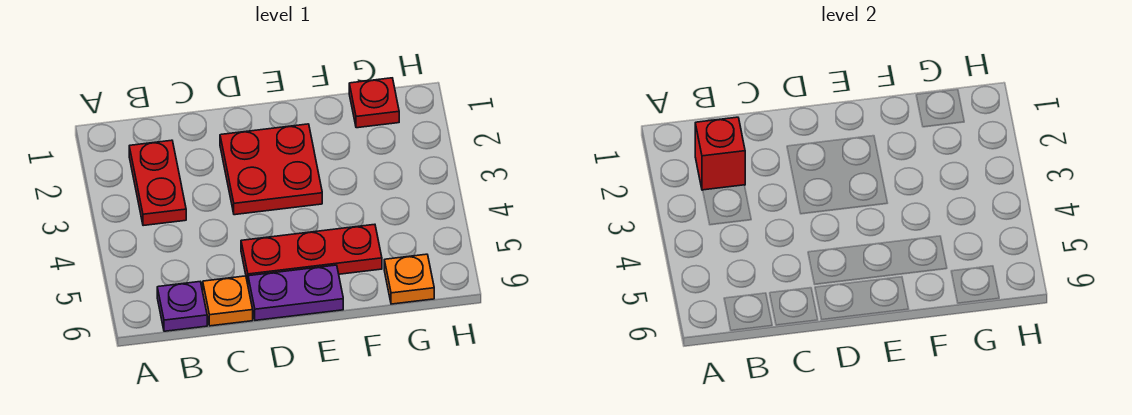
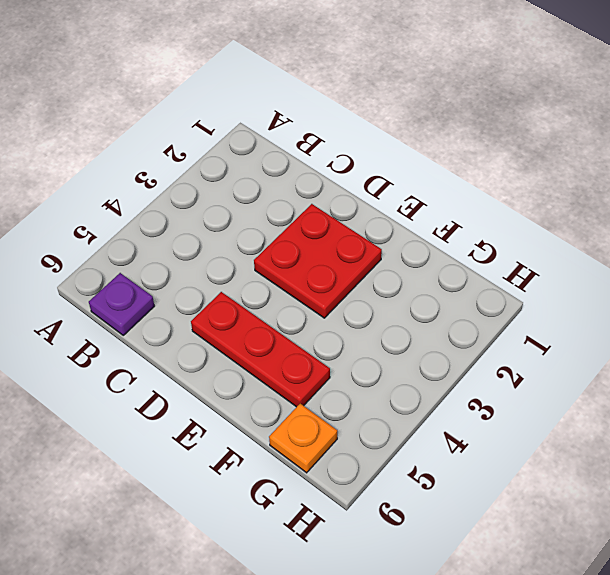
none -> red 1x2 plate [129,140,186,226]
none -> orange 1x1 plate [203,276,253,326]

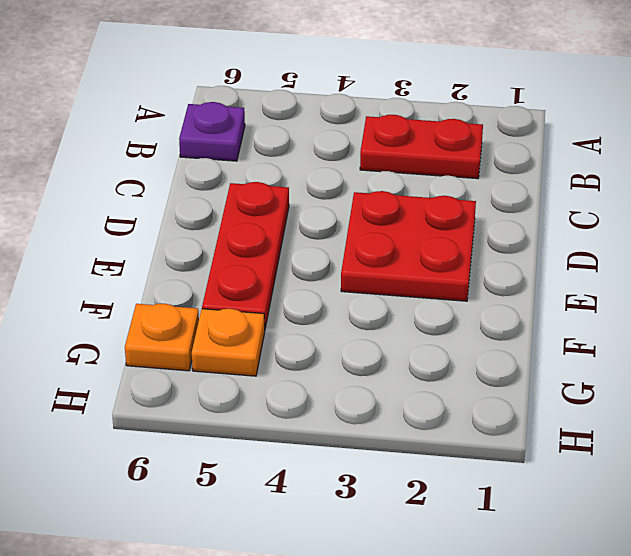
orange 1x1 plate [192,309,265,376] -> orange 1x1 plate moved to [203,276,253,326]
none -> purple 1x2 plate [248,265,343,320]
none -> red 1x1 plate [349,78,399,128]

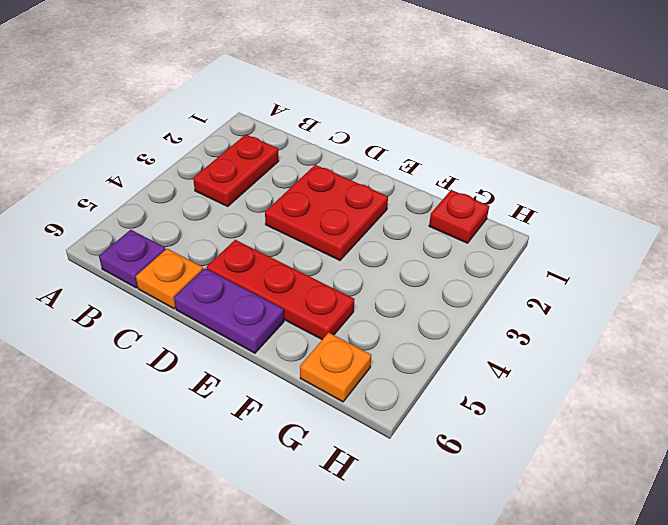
none -> red 1x1 brick [695,117,745,190]

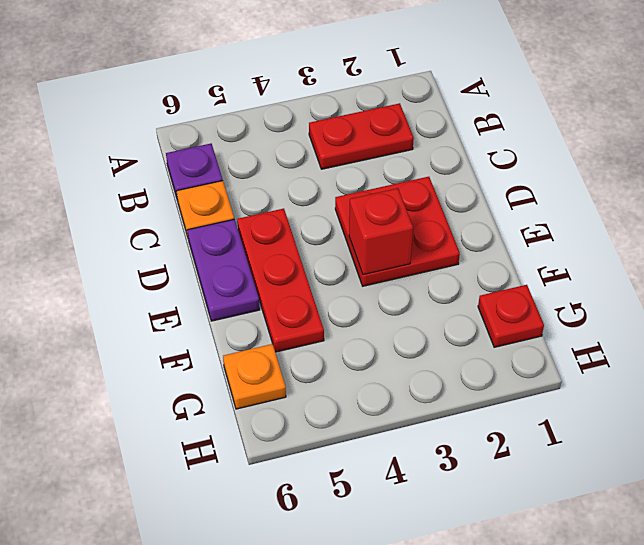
red 1x1 brick [349,188,413,275] -> red 1x1 brick moved to [695,117,745,190]

